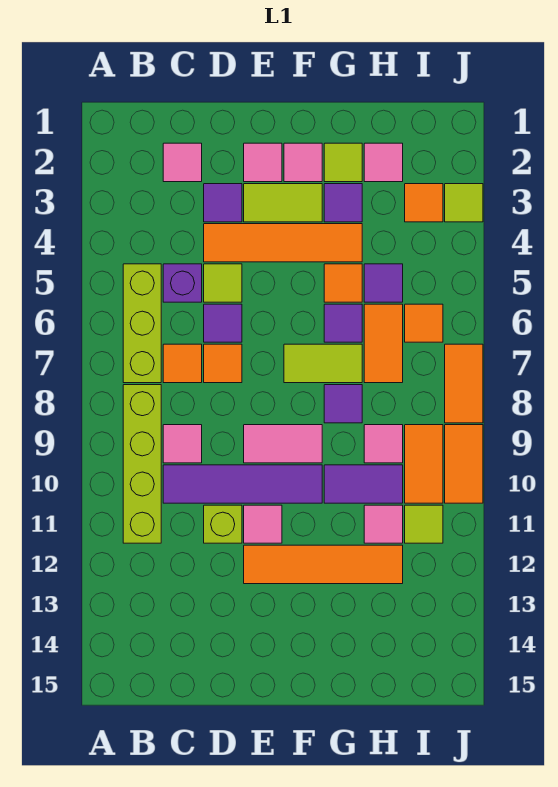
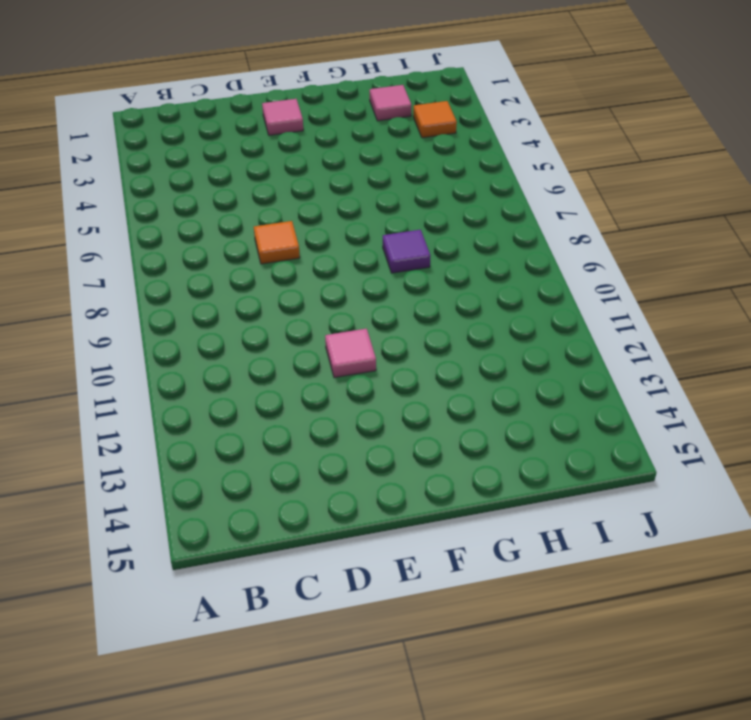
none -> lime 1x3 brick [123,264,161,383]
none -> lime 1x4 brick [123,385,161,543]
none -> pink 1x1 tile [163,143,202,182]
none -> purple 1x1 brick [163,264,202,302]

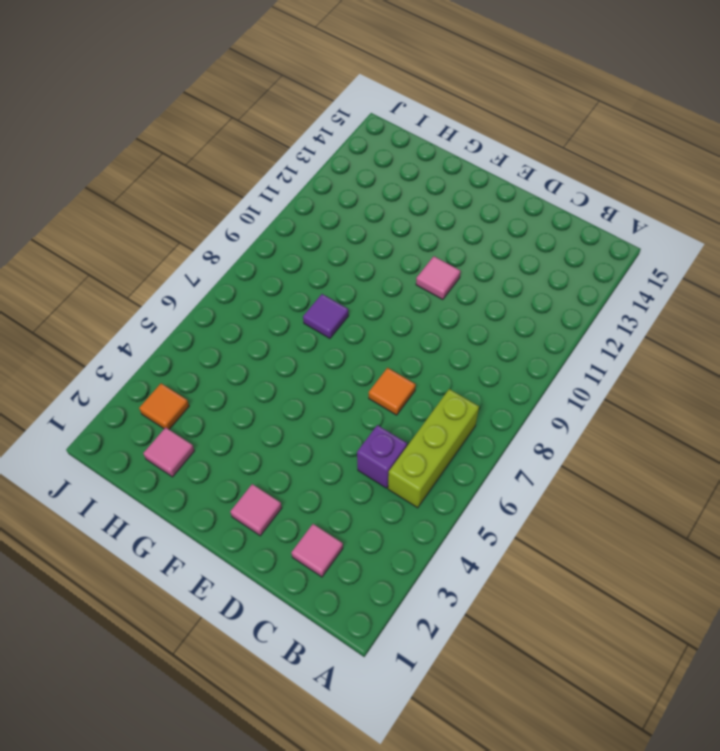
none -> lime 1x4 brick [123,385,161,543]
none -> orange 1x1 tile [163,344,202,383]
none -> pink 1x1 tile [163,425,202,463]
none -> purple 1x4 tile [163,465,322,503]

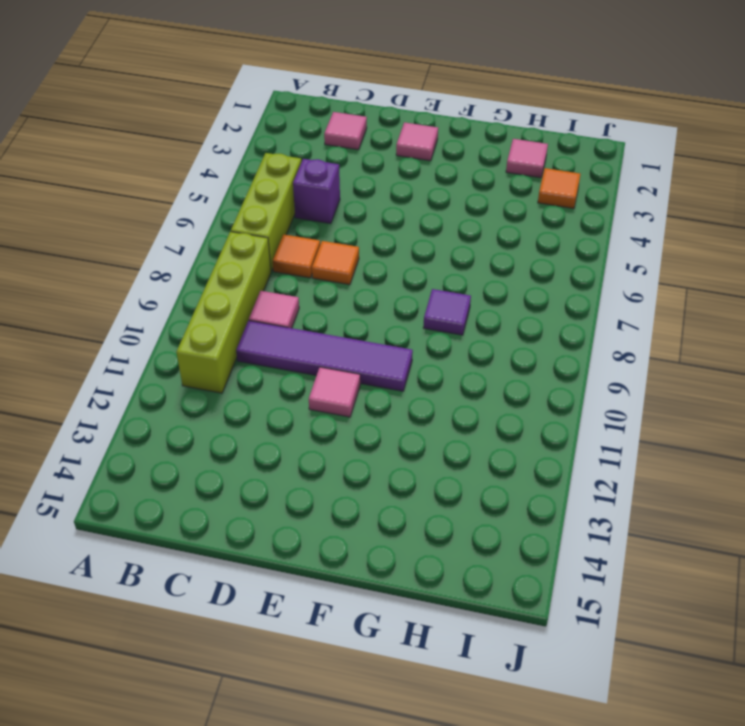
none -> purple 1x1 tile [204,184,242,222]
none -> orange 1x4 tile [204,224,362,262]
none -> lime 1x1 tile [204,264,242,302]
none -> purple 1x1 tile [204,304,242,342]

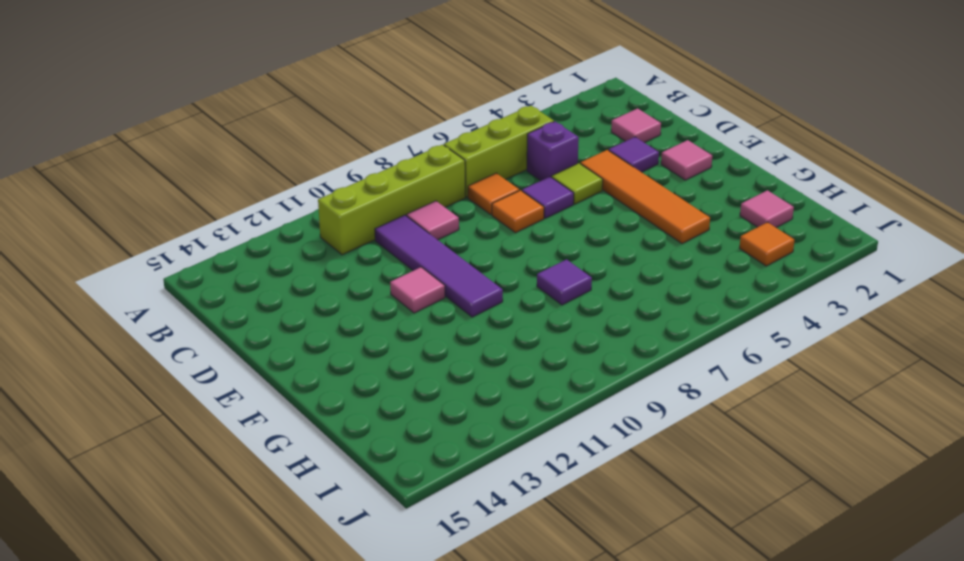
none -> lime 1x1 brick [204,505,242,543]
none -> lime 1x2 tile [244,184,322,222]
none -> pink 1x2 tile [244,425,322,463]
none -> orange 1x4 tile [244,545,403,584]

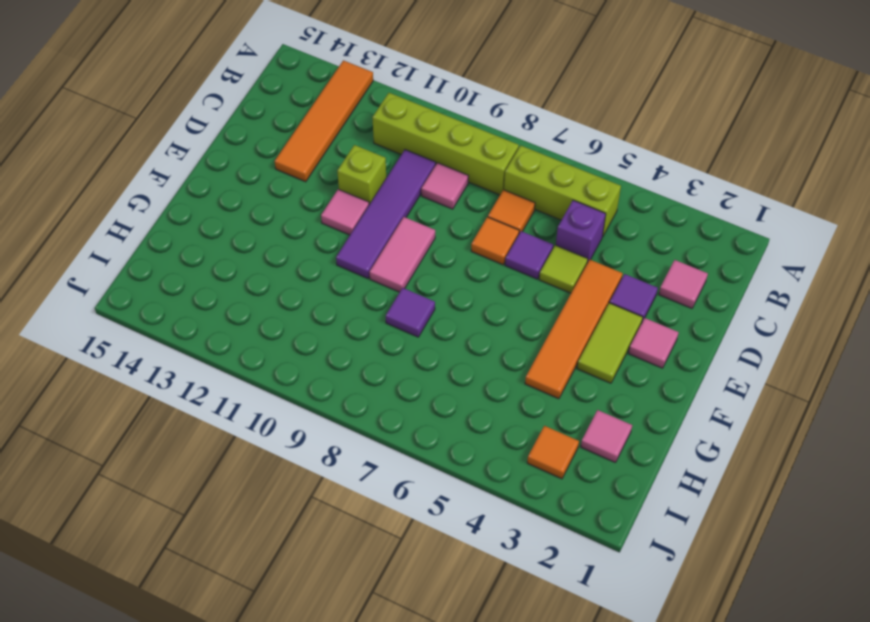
orange 1x4 tile [275,60,373,182] -> orange 1x4 tile moved to [244,545,403,584]
none -> pink 1x1 tile [284,143,322,182]
none -> lime 1x2 tile [284,344,362,383]
none -> lime 1x1 tile [324,143,362,182]
none -> purple 1x1 tile [324,184,362,222]

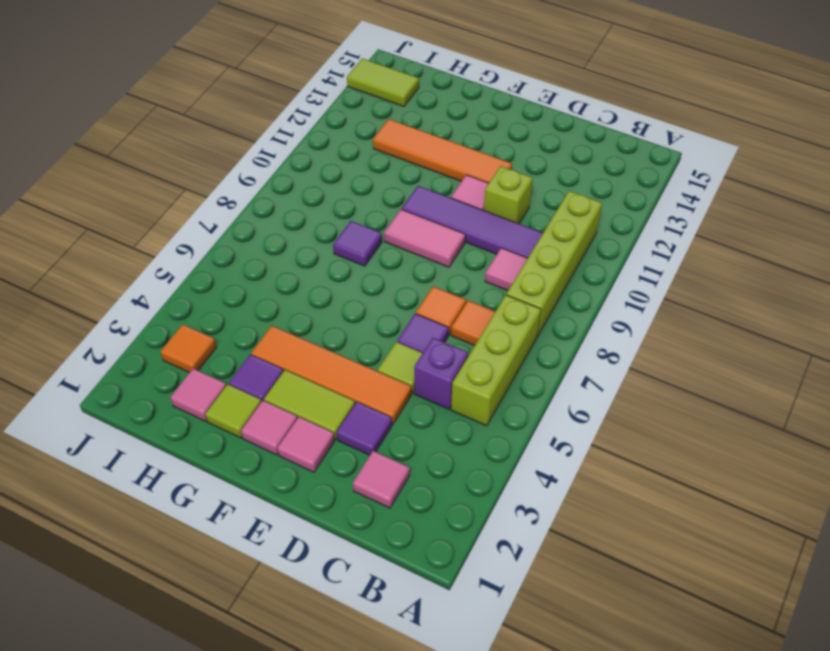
lime 1x2 tile [347,58,419,107] -> lime 1x2 tile moved to [284,344,362,383]
none -> orange 1x1 tile [324,264,362,302]
none -> purple 1x1 tile [324,304,362,342]
none -> purple 1x2 tile [324,465,403,503]
none -> purple 1x1 tile [364,264,403,302]

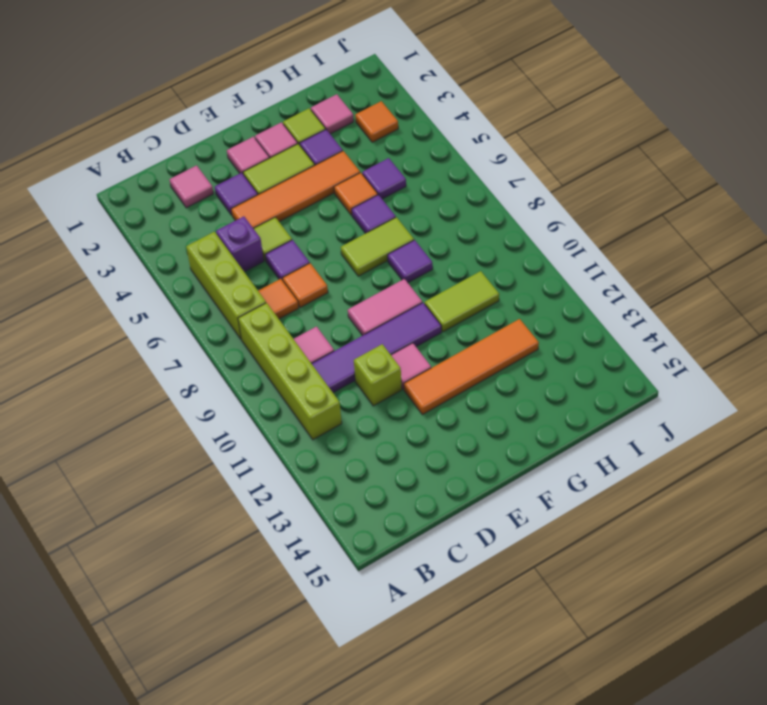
lime 1x2 tile [425,271,499,332] -> purple 1x2 tile [324,465,403,503]
none -> orange 1x2 tile [364,304,403,383]
none -> pink 1x1 tile [364,425,403,463]
none -> pink 1x1 tile [364,505,403,543]
none -> orange 1x1 tile [405,304,443,342]

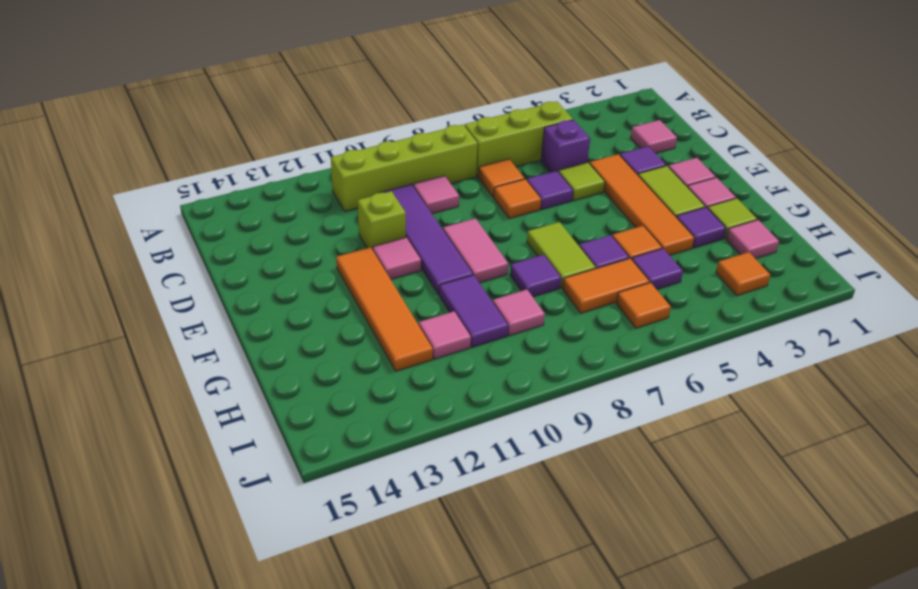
none -> orange 1x2 tile [405,425,443,503]
none -> lime 1x1 tile [405,505,443,543]
none -> lime 1x1 tile [445,184,483,222]
none -> orange 1x2 tile [445,344,483,423]

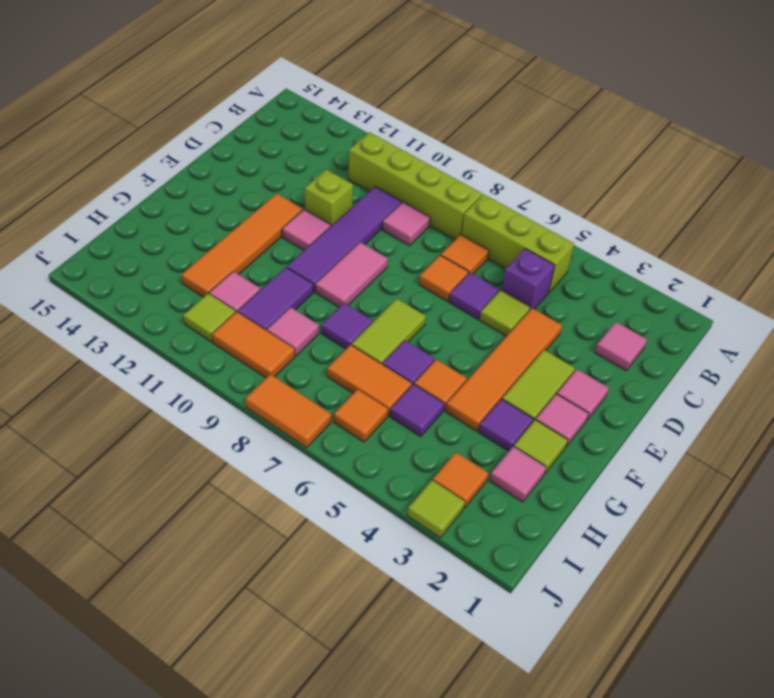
none -> purple 1x1 tile [204,184,242,222]
none -> orange 1x2 tile [445,425,483,503]

